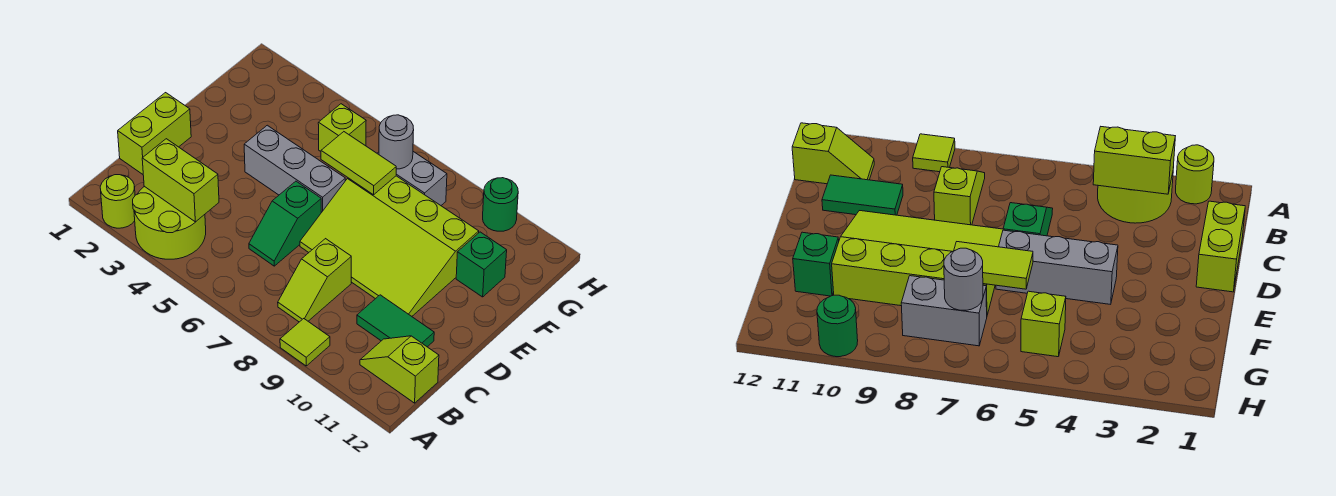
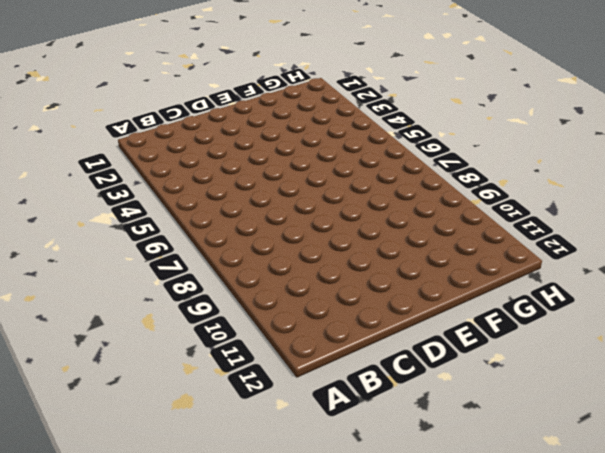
none -> lime 1x1 round brick [100,175,135,228]
none -> lime 2x2 round brick [133,186,206,259]
none -> lime 1x1 tile [280,319,330,366]

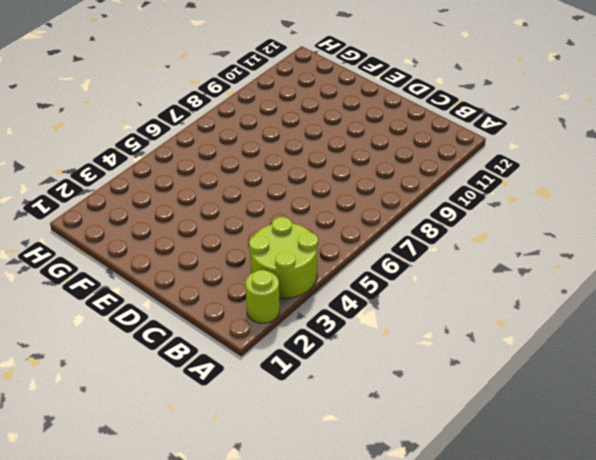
none -> lime 1x1 tile [280,319,330,366]
none -> lime 1x2 slope [278,239,351,322]
none -> lime 1x2 slope [360,336,439,403]

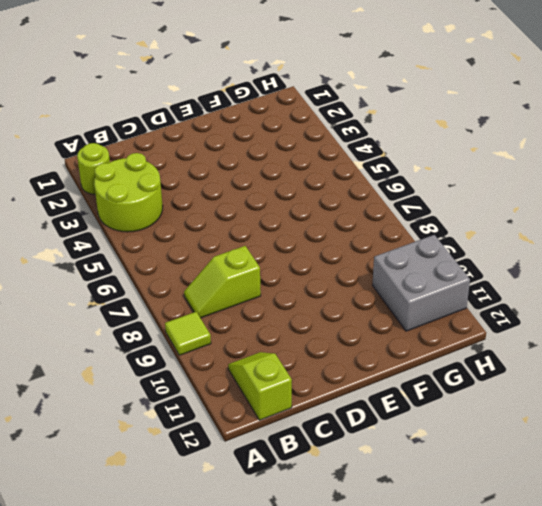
grey 2x2 brick [372,235,470,331] -> green 1x1 round brick [483,178,518,231]
none -> lime 1x2 brick [118,93,191,174]
none -> green 1x2 slope [249,181,321,266]
none -> green 1x2 tile [357,295,434,347]

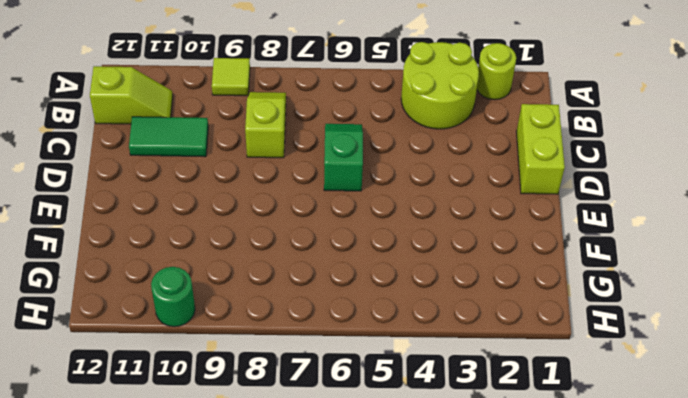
none -> lime 3x4 slope [300,176,479,316]
none -> grey 1x3 brick [244,125,345,213]
none -> green 1x1 brick [456,232,507,297]

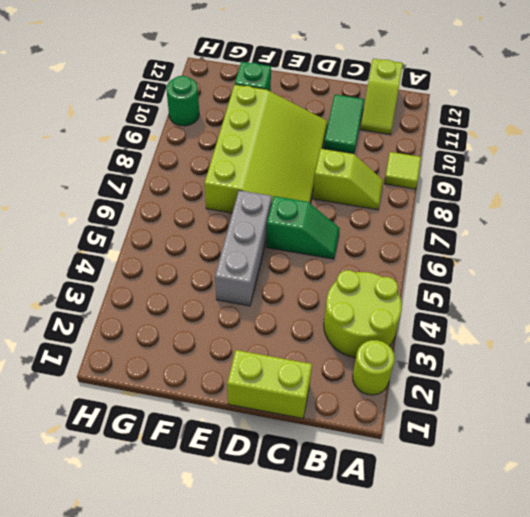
none -> lime 1x1 brick [318,104,366,151]
none -> grey 1x2 brick [377,152,447,205]
none -> lime 1x2 brick [142,139,219,222]

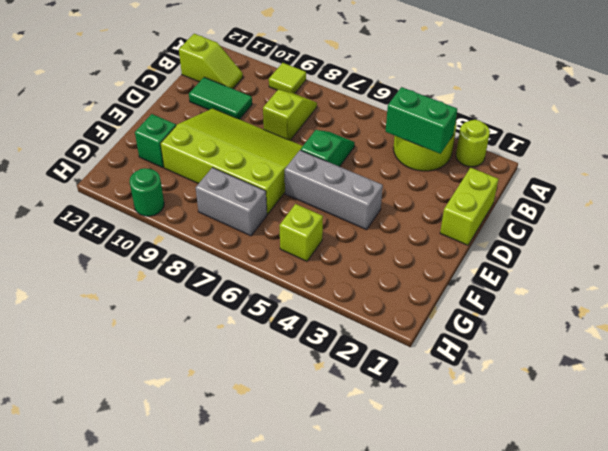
green 1x2 brick [386,87,457,154] -> lime 1x2 brick [142,139,219,222]
none -> lime 1x2 tile [321,132,396,195]
none -> grey 1x1 round brick [379,115,414,169]

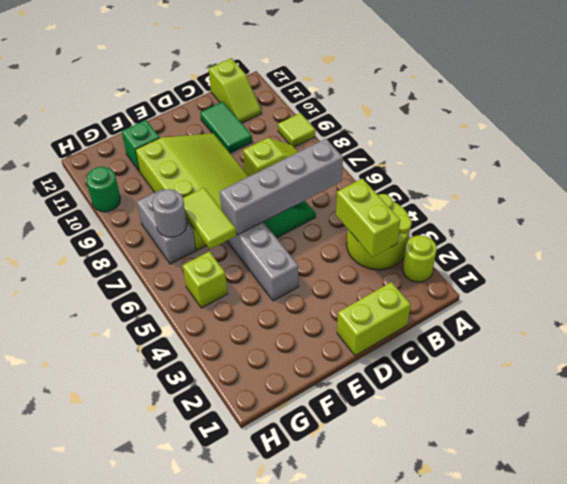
grey 1x4 brick [220,139,343,235] -> none

